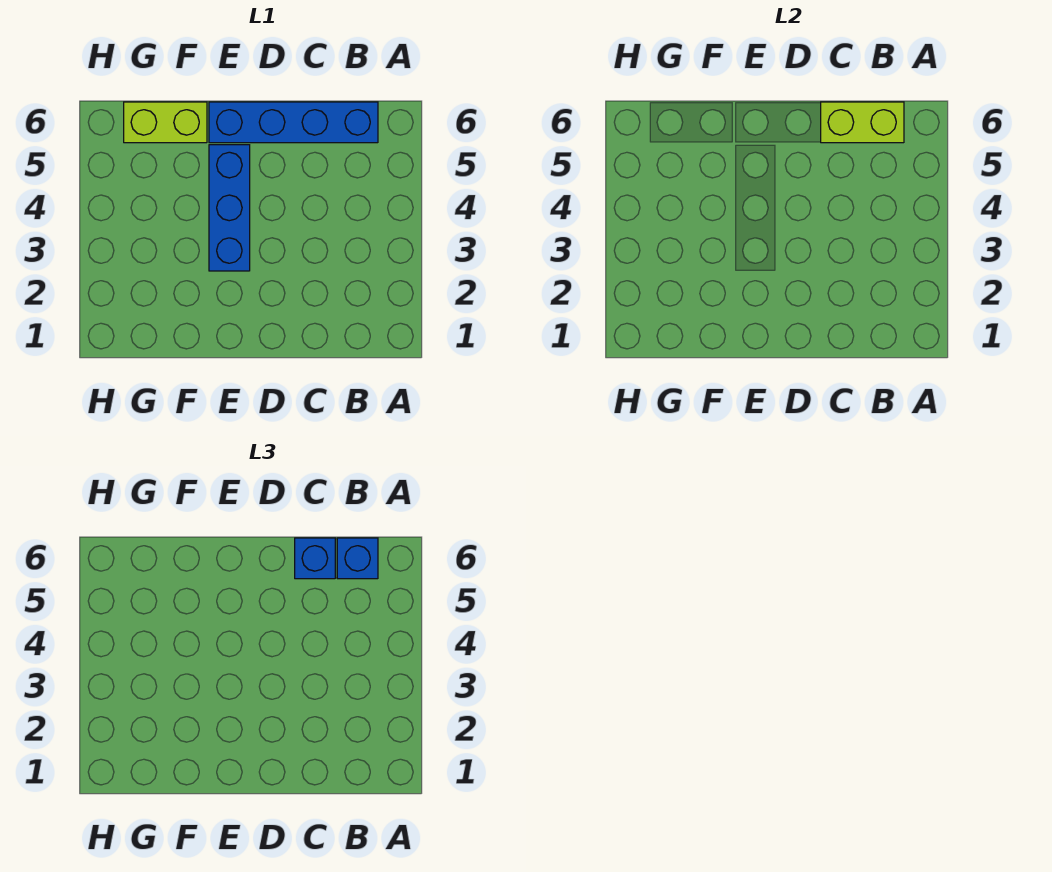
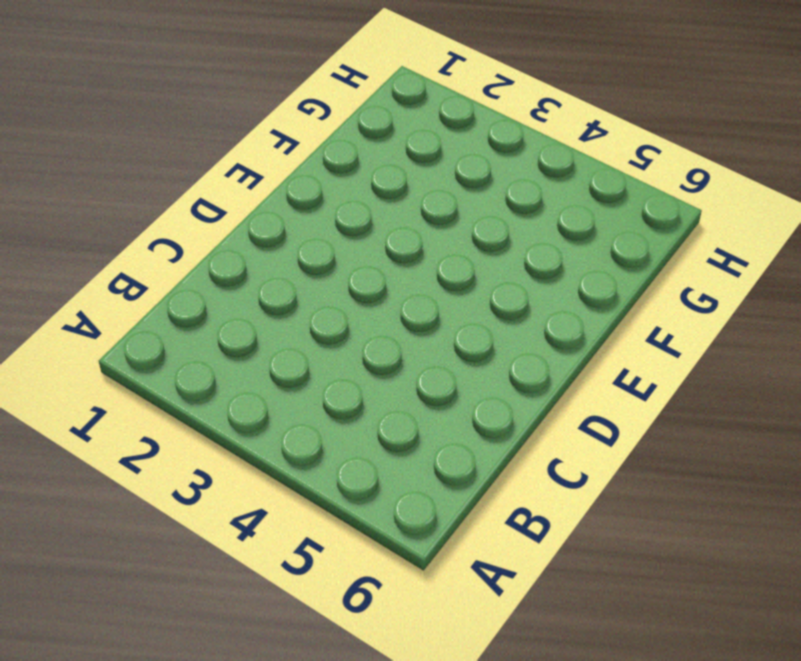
none -> blue 1x4 brick [209,102,378,143]
none -> blue 1x3 brick [209,145,250,271]

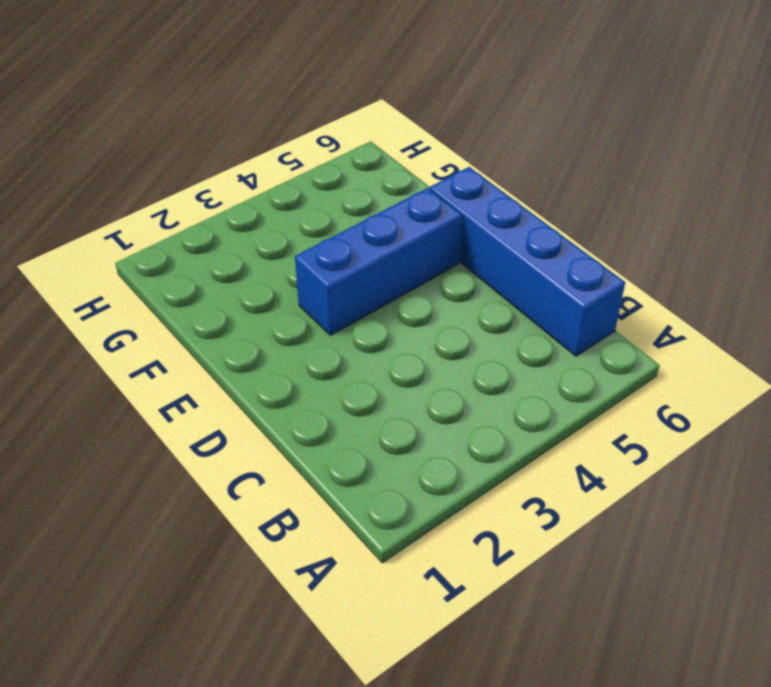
none -> lime 1x2 brick [124,102,207,143]
none -> lime 1x2 brick [821,102,904,143]

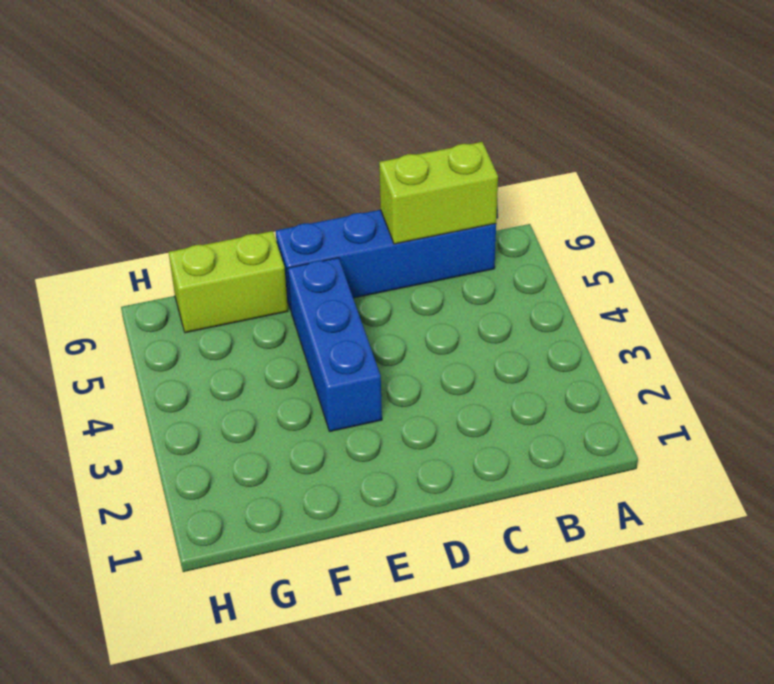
none -> blue 1x1 brick [337,538,378,579]
none -> blue 1x1 brick [295,538,335,579]

